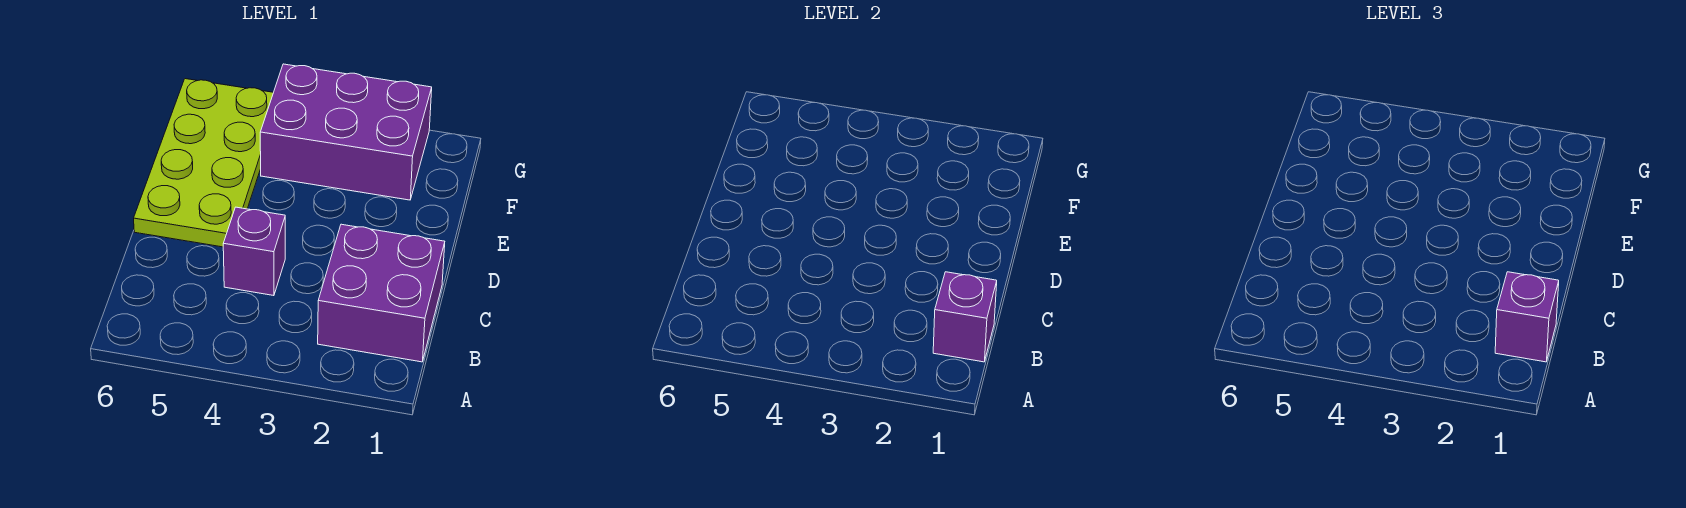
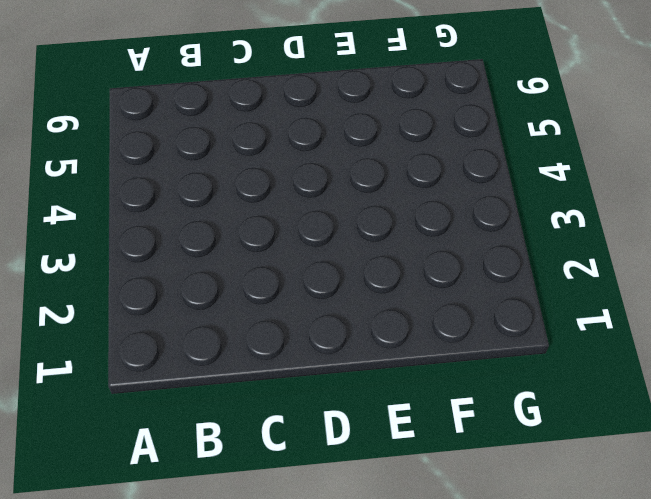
none -> purple 2x2 brick [318,224,445,362]
none -> purple 1x1 brick [223,207,285,296]

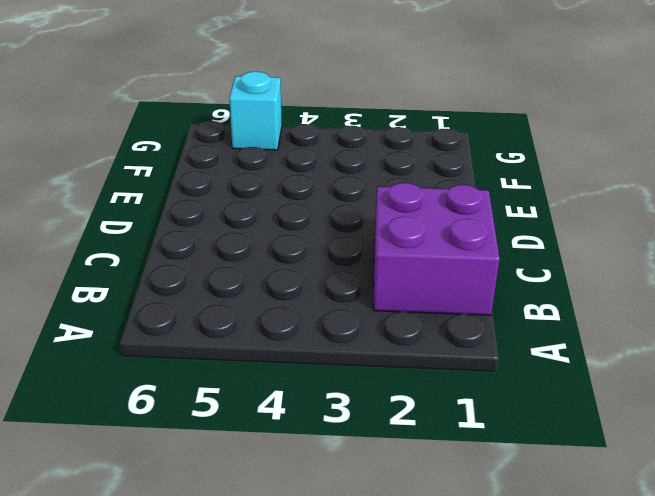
cyan 1x1 brick [229,72,282,150] -> lime 2x4 plate [134,79,273,247]
none -> purple 1x1 brick [223,207,285,296]
none -> purple 2x3 brick [260,64,432,200]

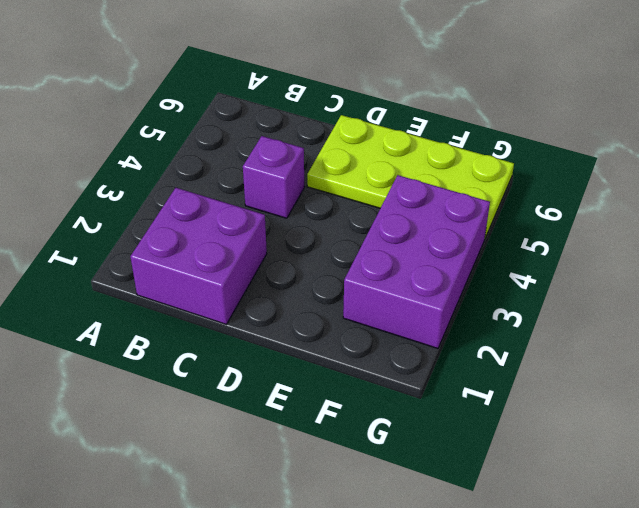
none -> purple 1x1 brick [933,272,997,362]
none -> purple 1x1 brick [1495,272,1559,362]

